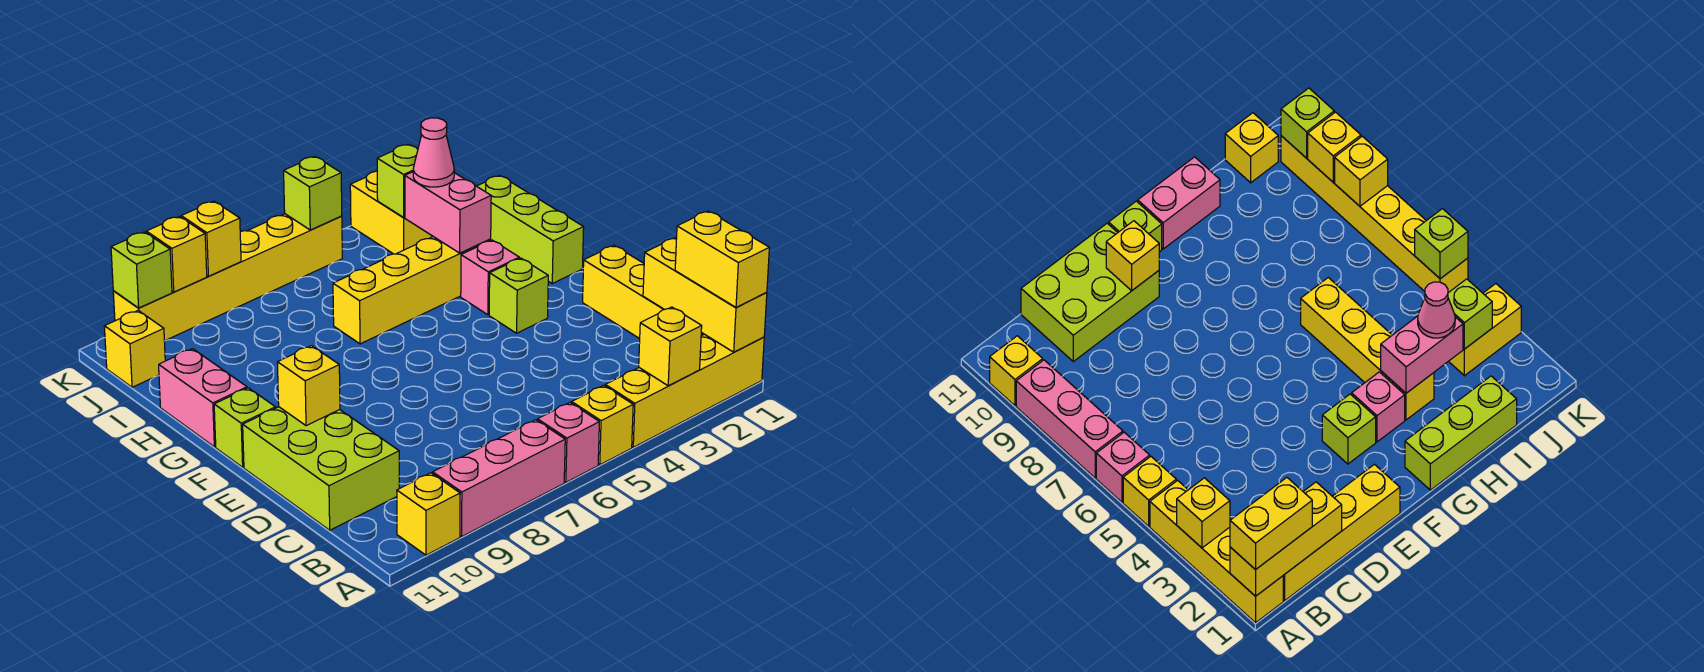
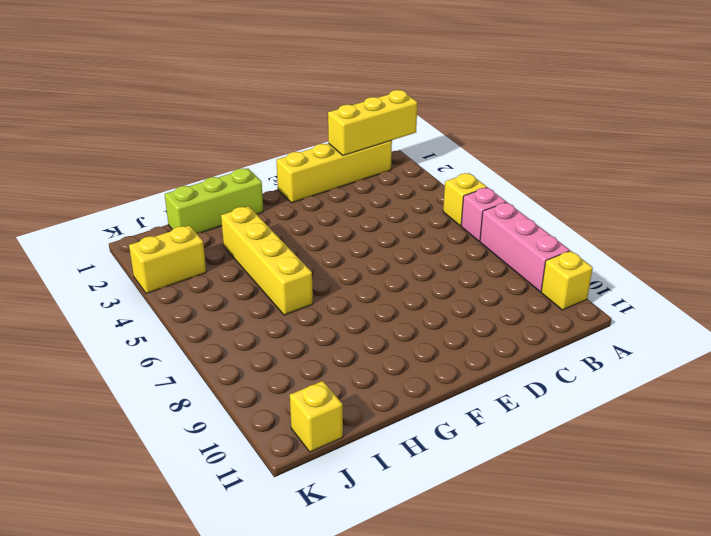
none -> yellow 1x4 brick [605,334,764,447]
none -> lime 2x3 brick [243,407,399,530]
none -> lime 1x1 brick [489,258,548,333]

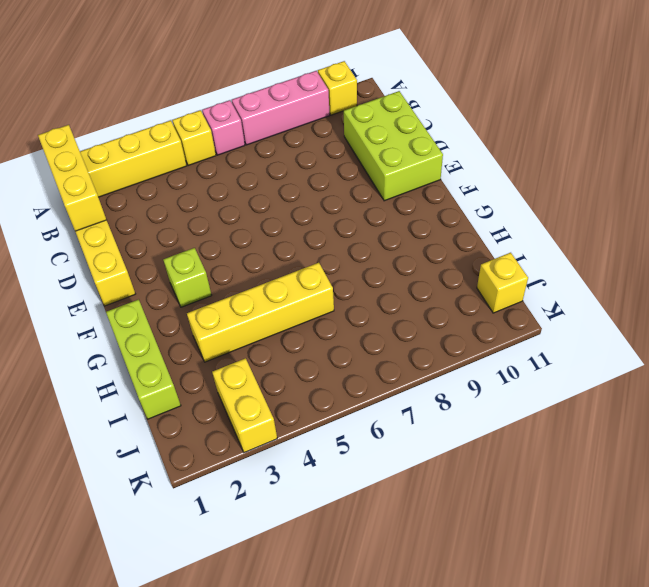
none -> lime 1x1 brick [214,388,276,467]
none -> pink 1x1 brick [461,240,519,315]
none -> pink 1x2 brick [159,349,247,447]

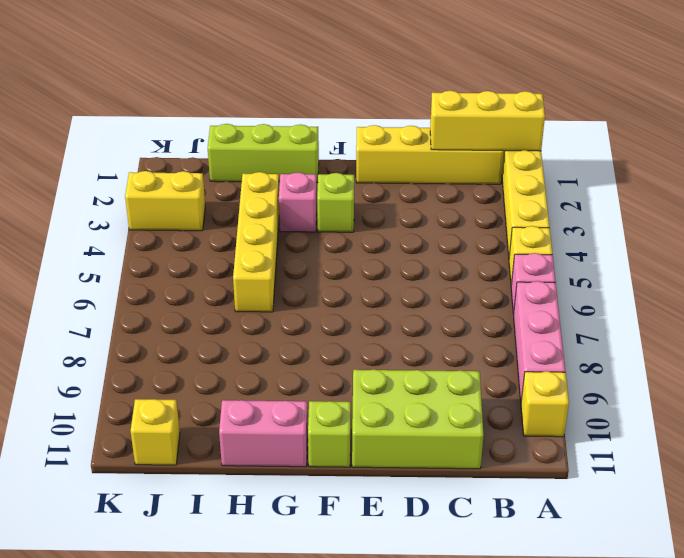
none -> yellow 1x6 brick [113,214,342,341]
none -> yellow 1x1 brick [639,307,702,386]
none -> yellow 1x1 brick [277,346,340,426]

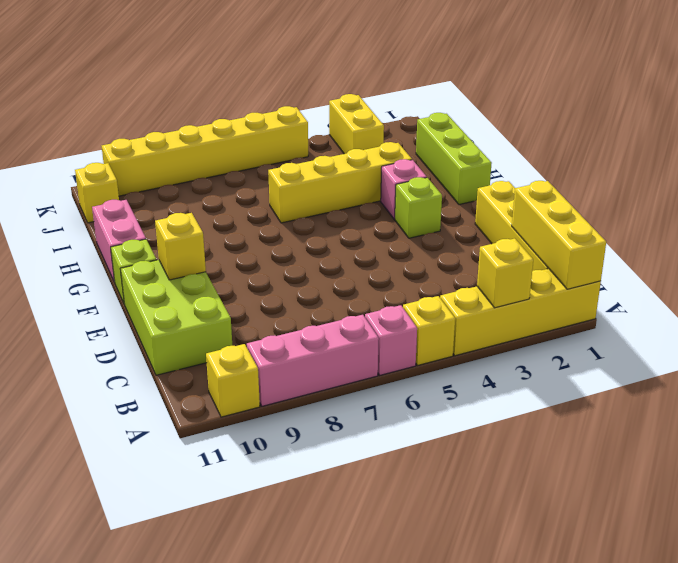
none -> pink 1x2 brick [405,172,491,253]
none -> lime 1x1 brick [377,144,418,218]
none -> lime 1x1 brick [284,156,342,230]

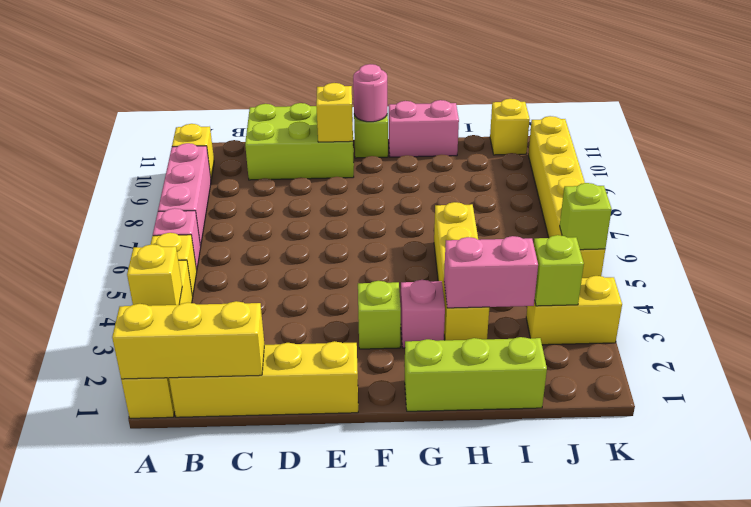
pink 1x1 round brick [353,64,387,122] -> none
none -> yellow 1x1 brick [181,201,241,276]
none -> yellow 1x1 brick [146,217,207,292]
none -> lime 1x1 brick [111,232,172,308]

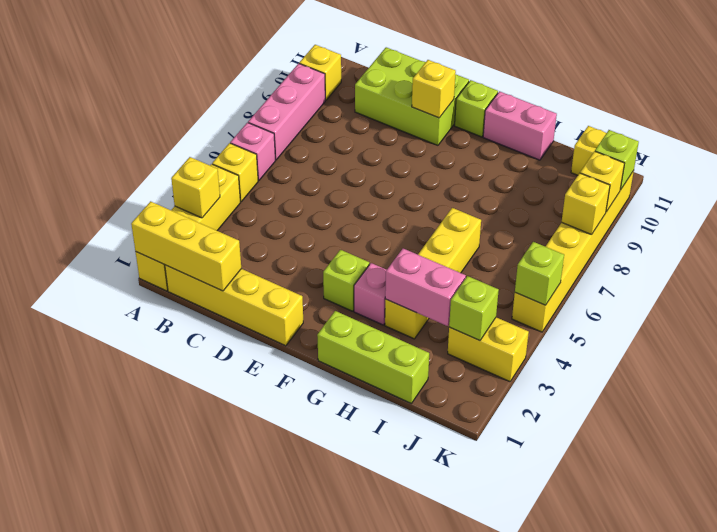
none -> yellow 1x2 brick [675,211,769,307]
none -> pink 1x1 cone [413,118,454,187]

